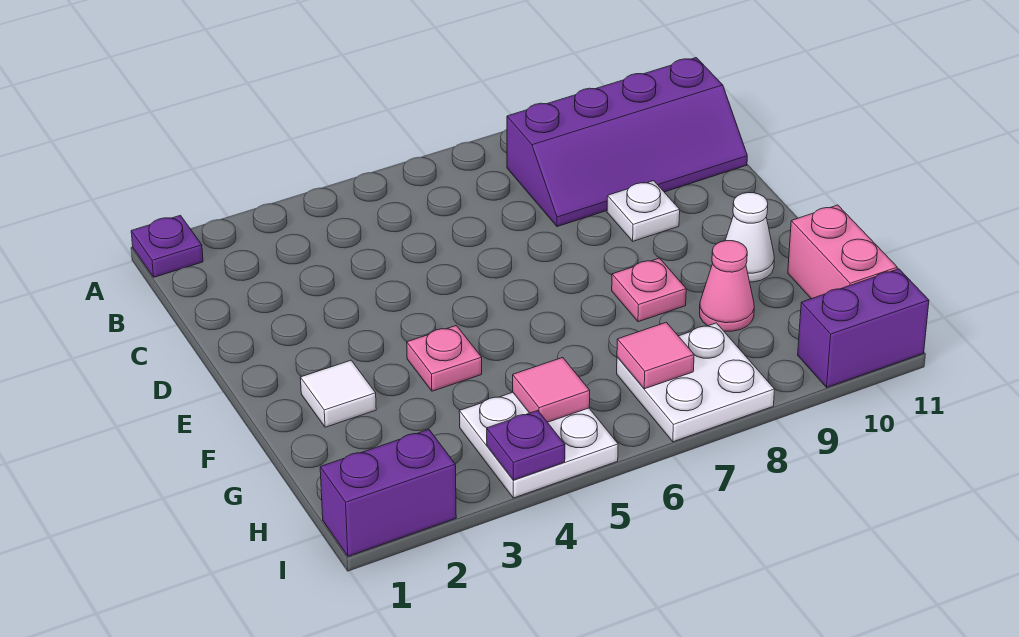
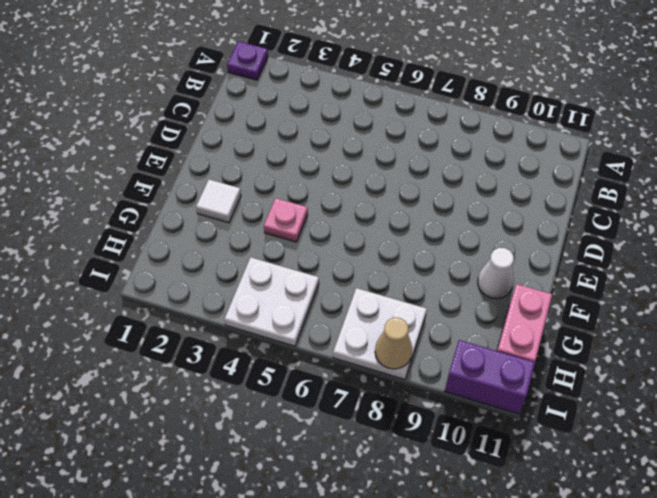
tan 1x1 cone [375,317,412,369] -> none
none -> purple 2x4 slope [507,58,747,227]
none -> white 1x1 plate [607,181,680,241]
none -> pink 1x1 plate [612,258,686,322]

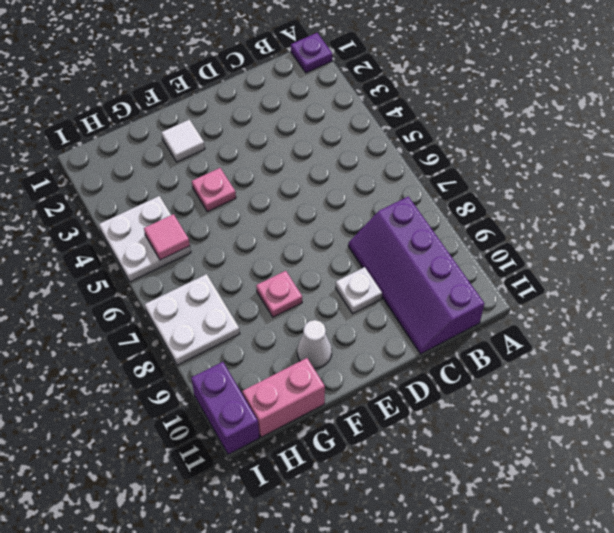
none -> pink 1x1 cone [700,241,754,331]
none -> purple 1x2 brick [320,430,456,556]
none -> pink 1x1 tile [617,322,694,389]

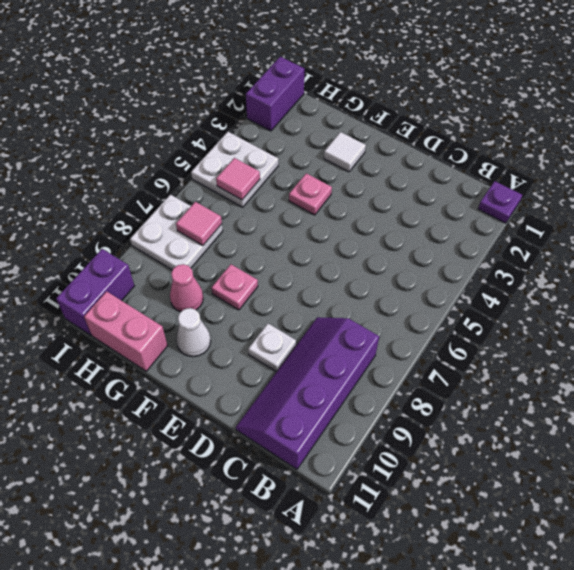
none -> purple 1x1 plate [487,410,565,480]

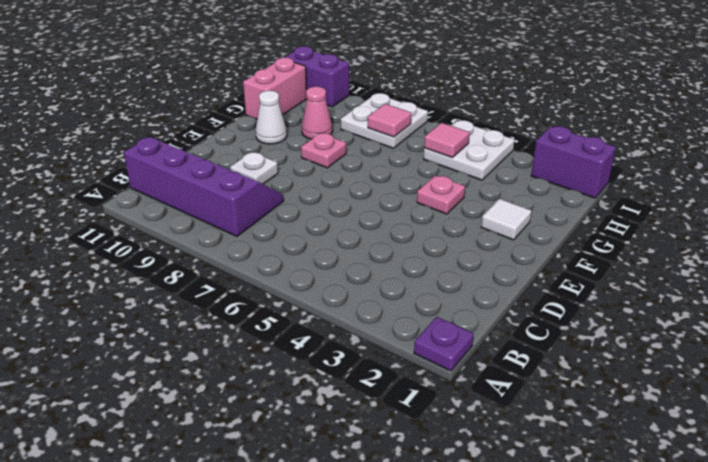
none -> purple 1x1 plate [487,410,565,480]

